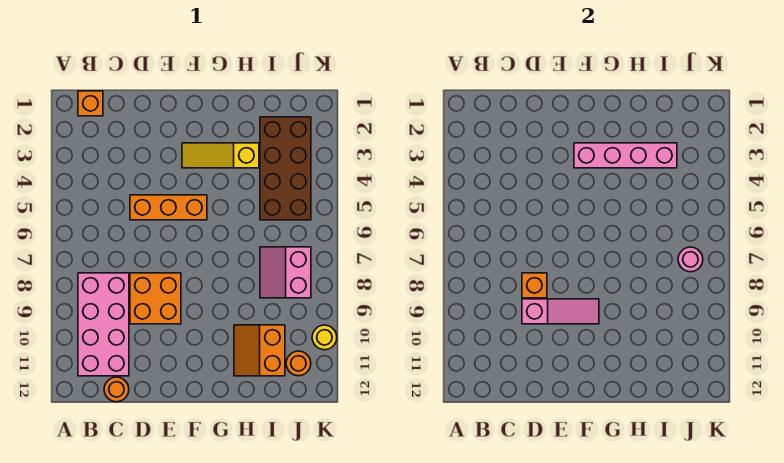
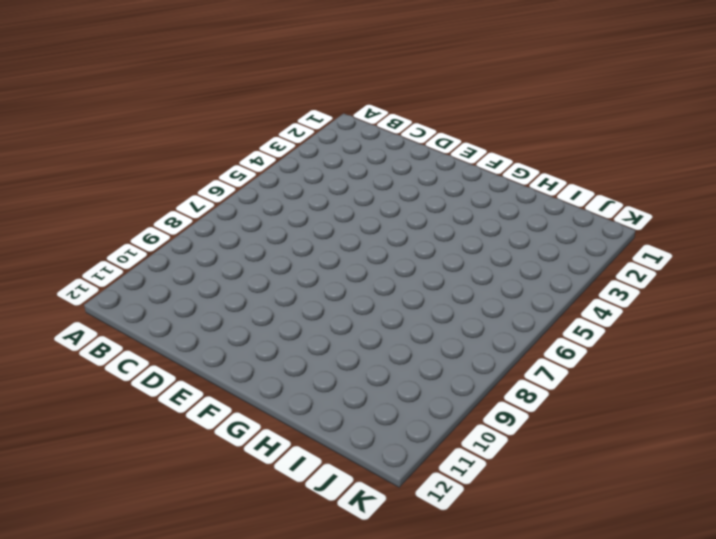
none -> orange 1x1 brick [78,91,103,116]
none -> pink 2x4 brick [78,273,129,376]
none -> orange 1x1 round brick [104,377,129,402]

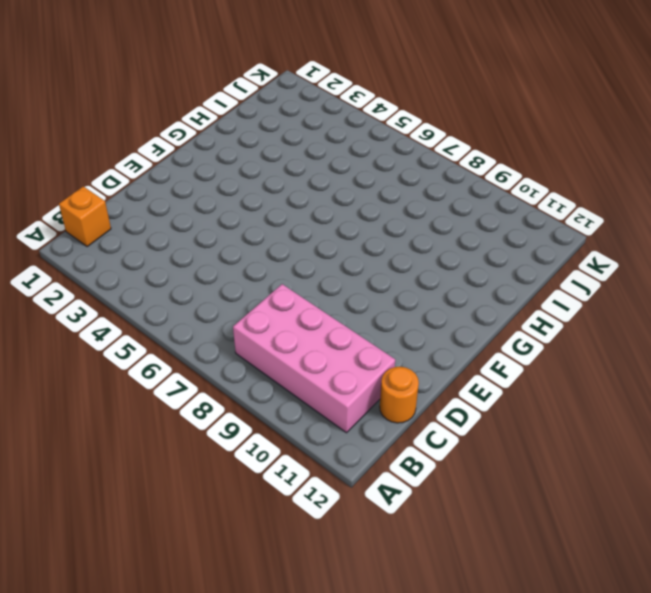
none -> orange 1x3 brick [130,195,207,220]
none -> orange 2x2 brick [130,273,181,324]
none -> yellow 1x3 slope [182,143,259,168]

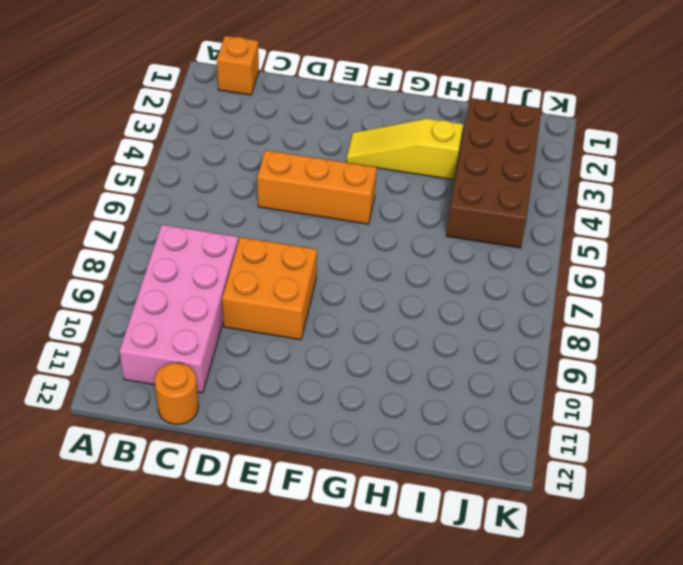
none -> orange 2x2 slope [234,325,285,376]
none -> pink 2x2 slope [260,247,311,298]
none -> orange 1x1 round brick [286,351,311,376]

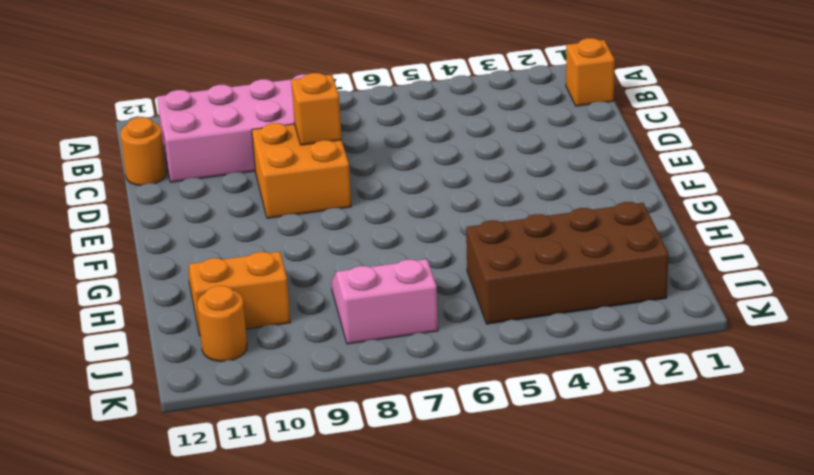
none -> orange 1x3 brick [130,195,207,220]
none -> yellow 1x3 slope [182,143,259,168]
none -> yellow 1x1 round brick [312,325,337,350]

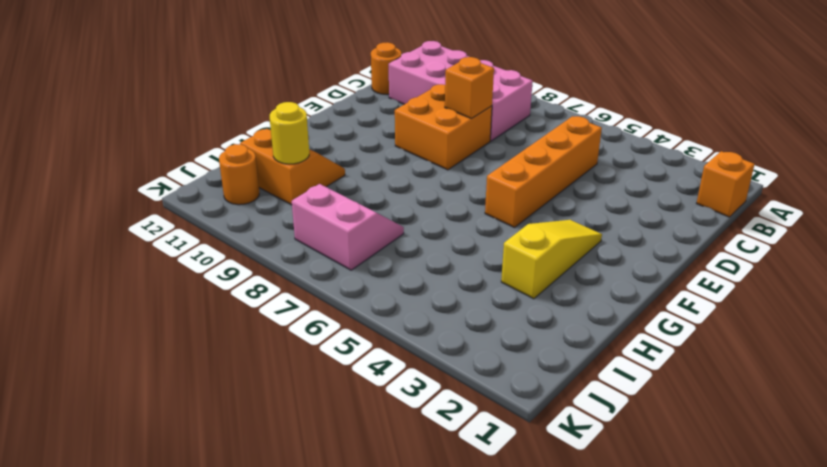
orange 1x4 brick [485,116,602,227] -> orange 1x3 brick [130,195,207,220]
yellow 1x1 round brick [270,102,309,164] -> yellow 1x1 round brick moved to [312,325,337,350]
none -> brown 2x4 brick [260,117,311,220]
none -> pink 1x3 slope [522,299,599,324]
none -> pink 1x4 brick [574,143,677,168]

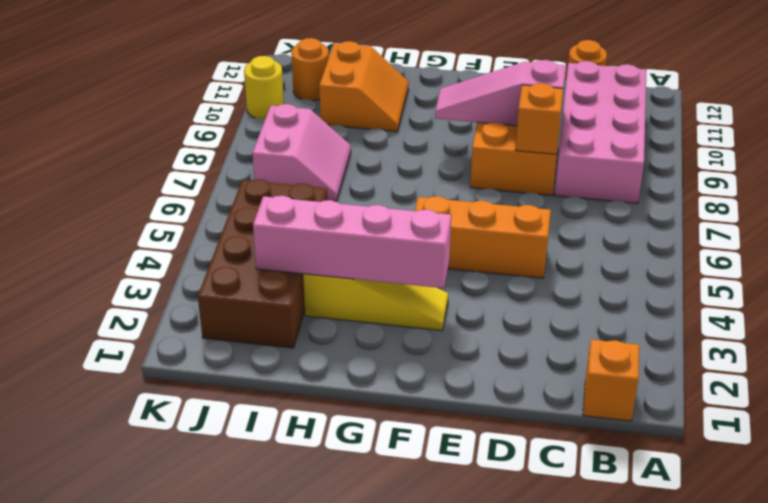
none -> pink 1x1 round brick [678,247,703,272]

